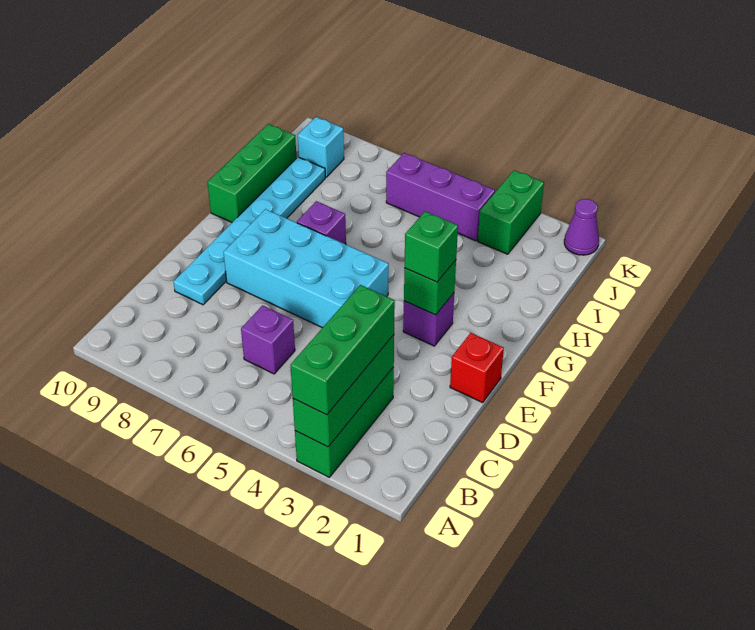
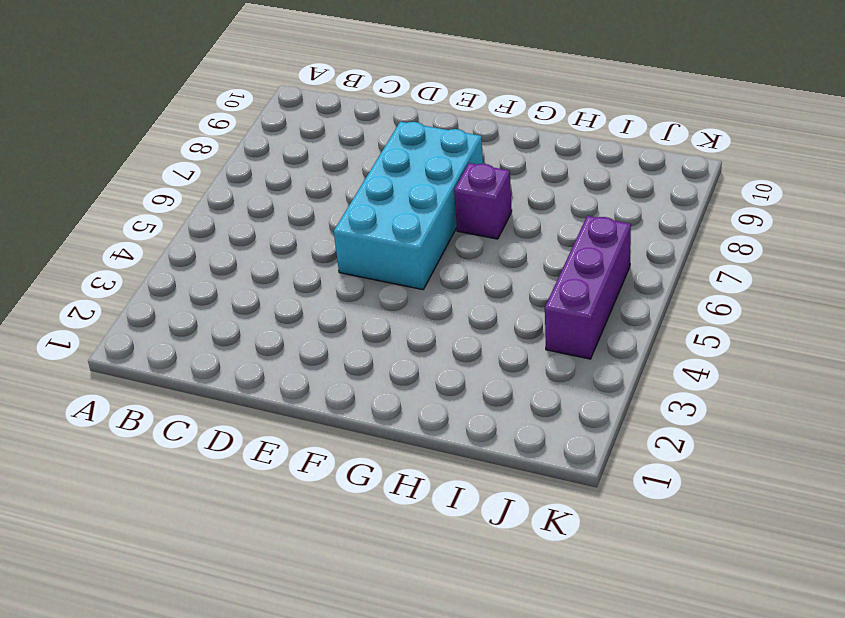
none -> green 1x3 brick [295,367,394,477]
none -> purple 1x1 brick [241,305,295,374]
none -> cyan 1x6 plate [174,157,325,305]

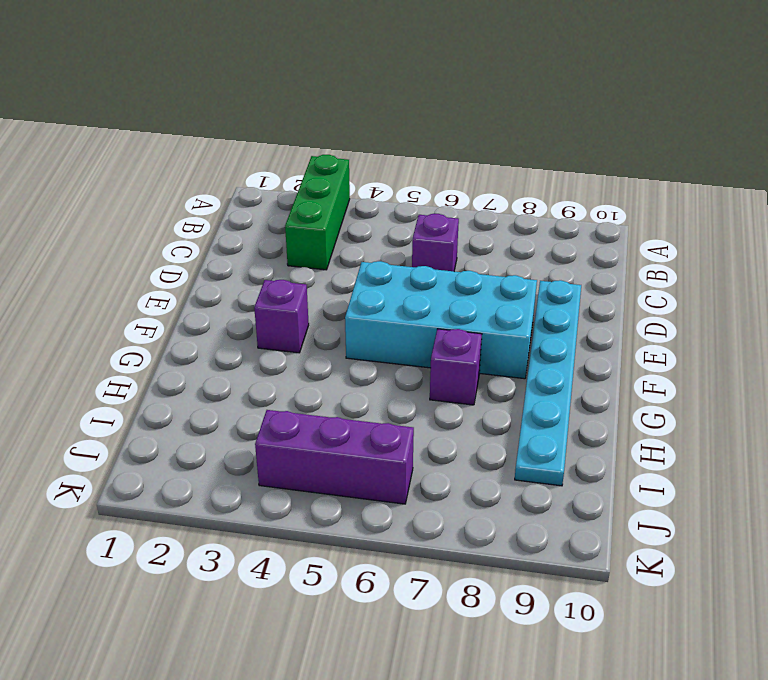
none -> red 1x1 brick [450,333,504,403]
none -> green 1x3 brick [207,124,296,222]
none -> green 1x2 brick [478,170,544,254]

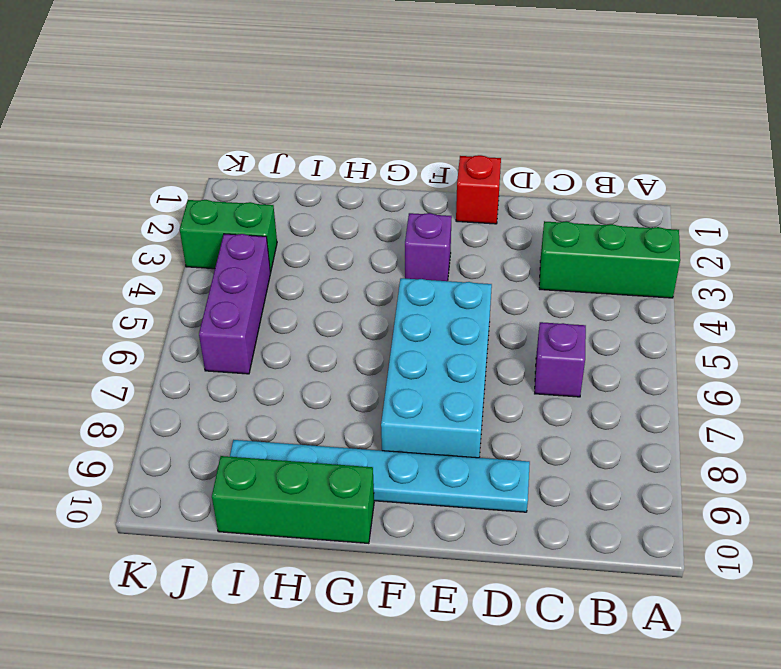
none -> purple 1x1 brick [297,201,346,244]
none -> cyan 1x1 brick [298,117,344,177]
none -> purple 1x1 cone [564,199,599,255]

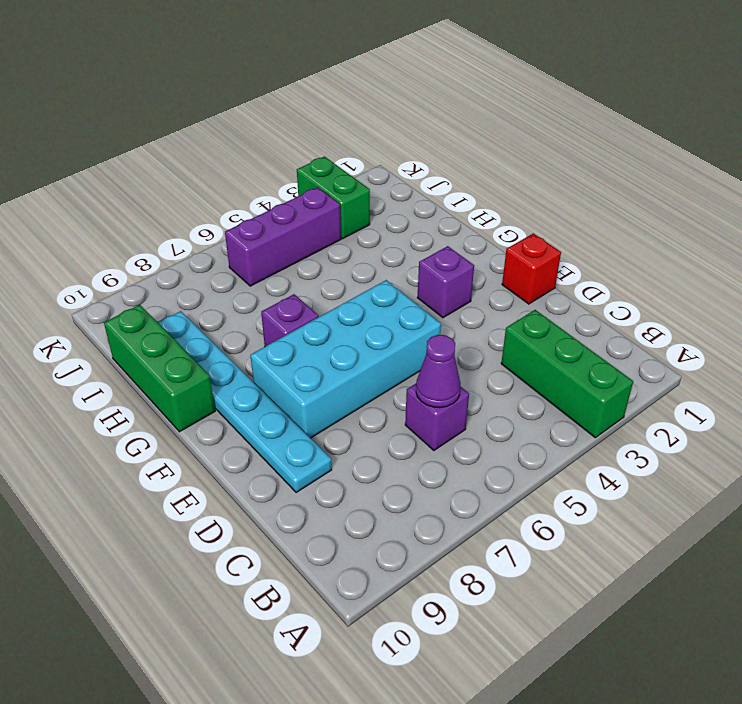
purple 1x1 cone [416,335,460,408] -> purple 1x1 cone moved to [564,199,599,255]
none -> cyan 1x1 brick [298,117,344,177]
none -> green 1x3 brick [293,335,394,447]
none -> green 1x1 brick [404,260,456,315]

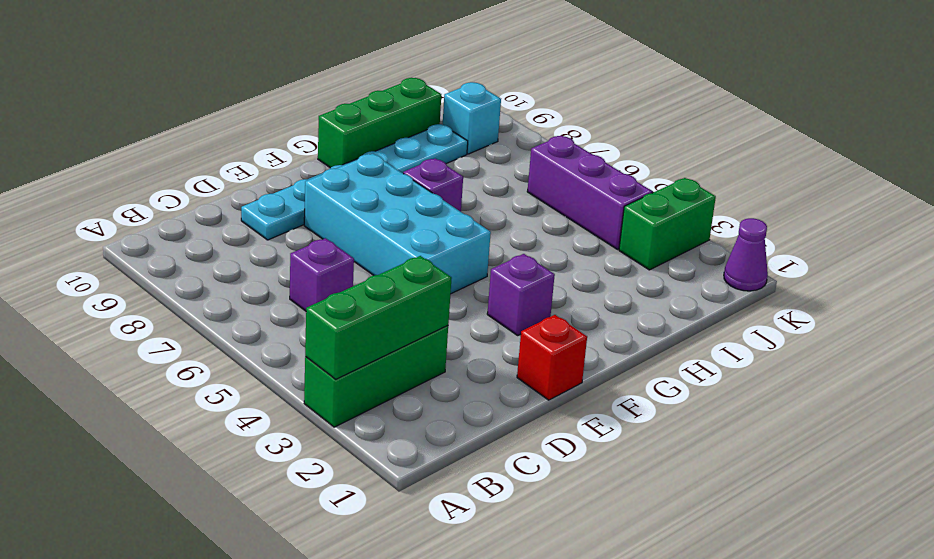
none -> green 1x1 brick [404,260,456,315]
none -> green 1x3 brick [290,285,395,415]
none -> green 1x1 brick [404,211,458,282]

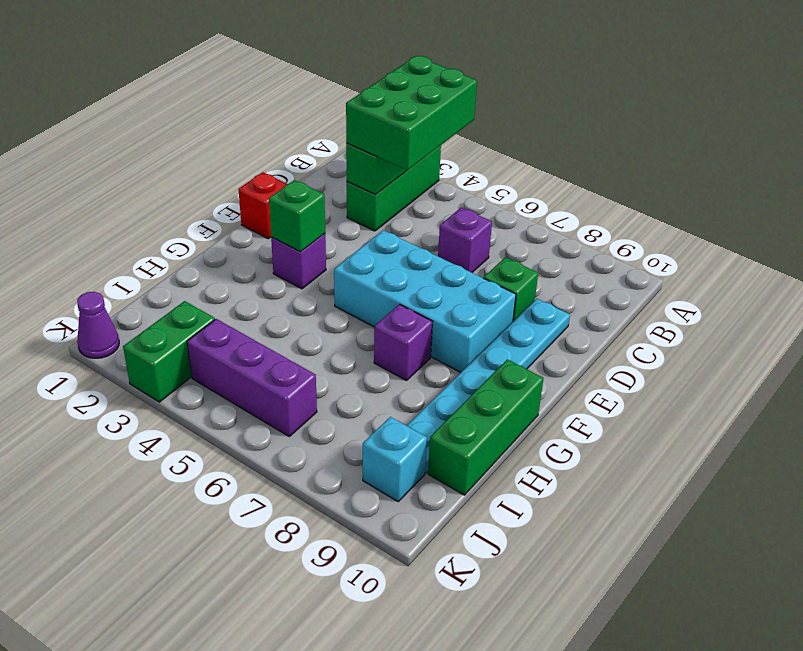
green 2x3 brick [346,56,477,170] -> green 1x3 brick [290,285,395,415]
green 1x1 brick [484,257,538,321] -> green 1x1 brick moved to [404,211,458,282]

